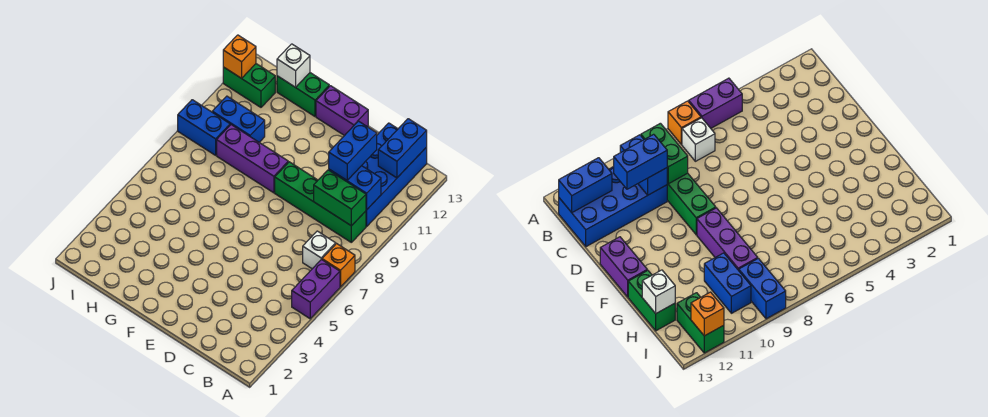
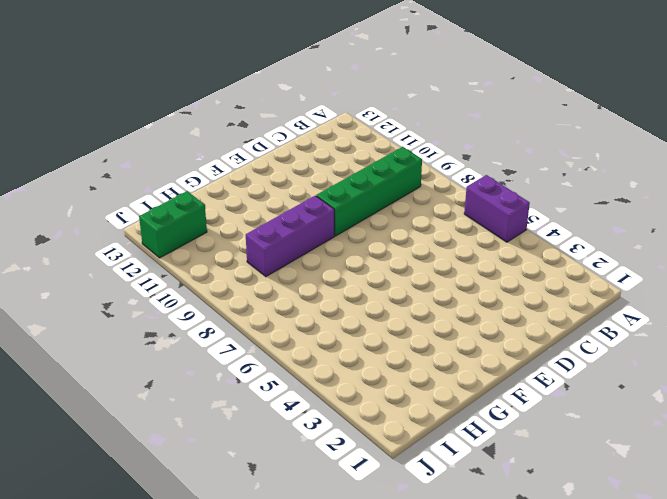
none -> orange 1x1 brick [322,244,355,287]
none -> white 1x1 brick [303,231,336,269]
none -> blue 2x4 brick [362,123,427,227]

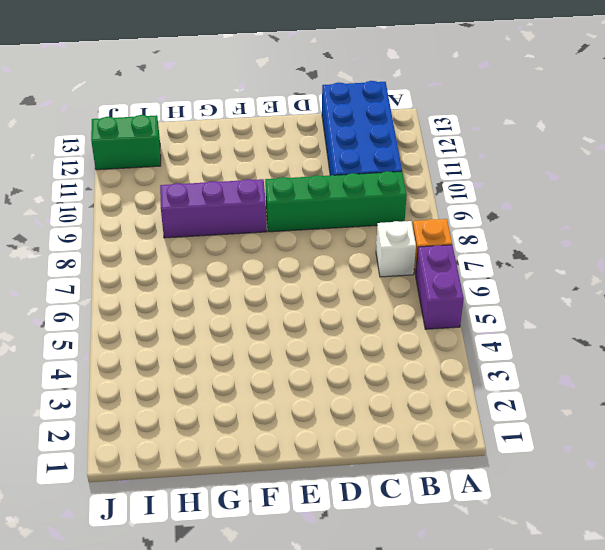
none -> purple 1x2 brick [316,86,368,136]
none -> green 1x2 brick [277,73,329,116]
none -> blue 1x2 brick [212,96,265,142]

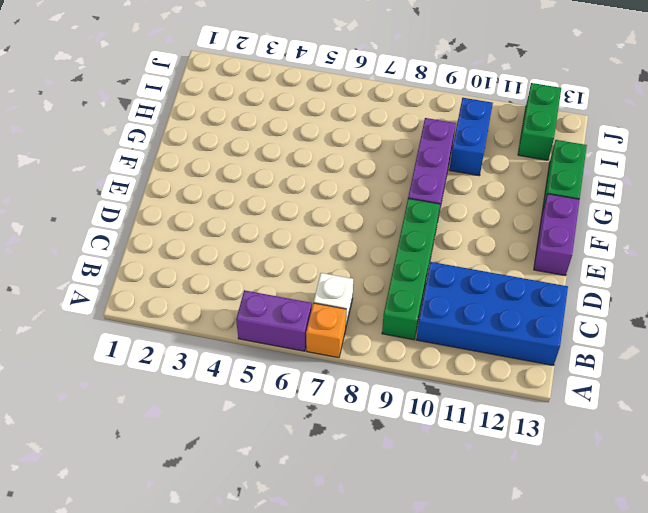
none -> blue 1x2 brick [178,100,230,155]
none -> green 1x2 brick [314,170,366,226]
none -> blue 1x2 brick [329,166,381,210]

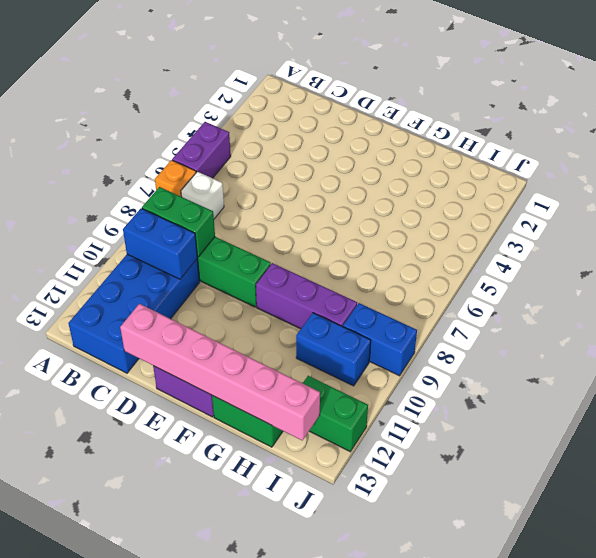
pink 1x6 brick [120,304,320,440] -> white 1x1 brick [277,44,310,87]
none -> blue 1x2 brick [378,119,427,178]
none -> orange 1x1 brick [223,35,256,78]
none -> blue 1x2 brick [329,121,377,180]

